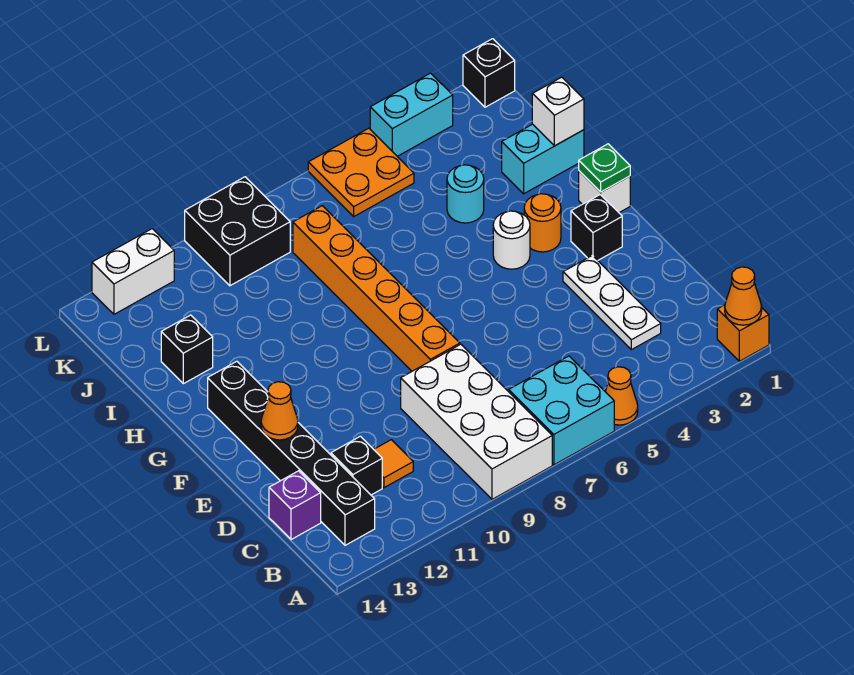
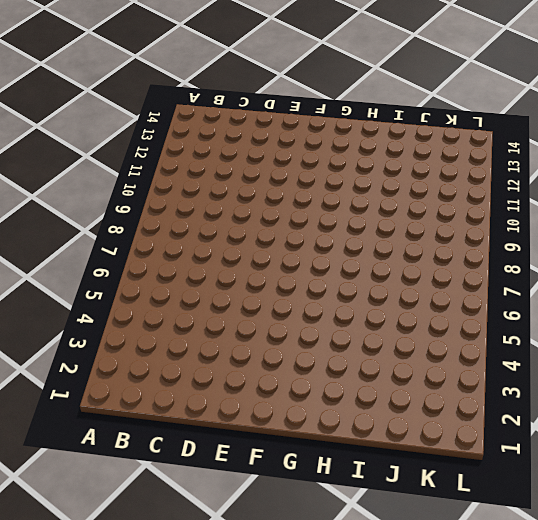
none -> orange 1x1 brick [717,305,769,361]
none -> orange 1x1 cone [605,367,638,425]
none -> cyan 2x2 brick [509,356,614,465]

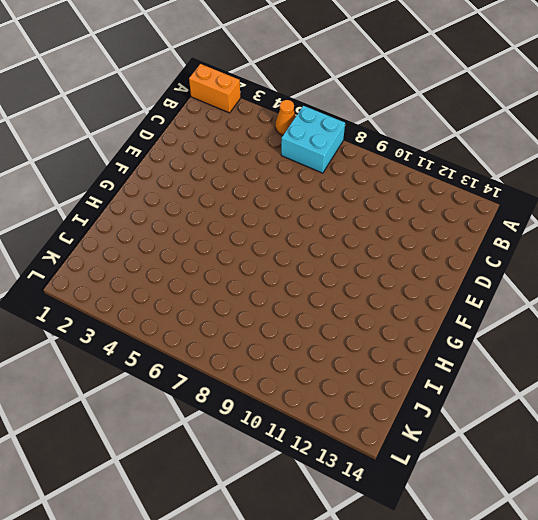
orange 1x2 brick [189,64,240,113] -> orange 1x1 brick [717,305,769,361]
none -> white 2x4 brick [401,344,552,499]
none -> black 1x6 brick [208,361,375,545]
none -> white 1x3 plate [563,255,661,350]

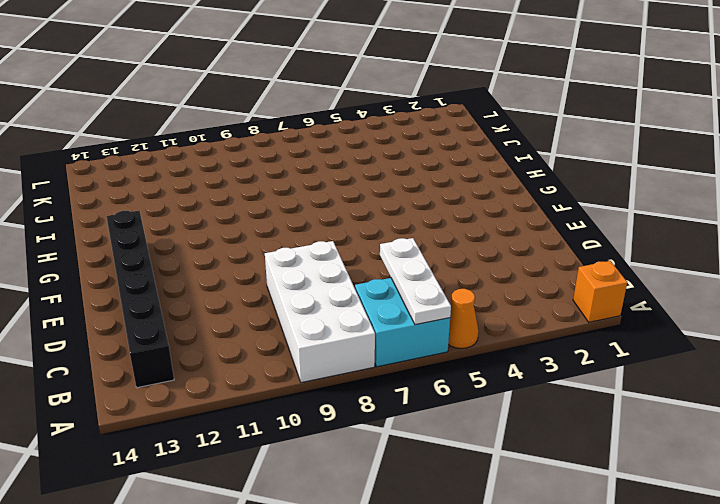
white 1x3 plate [380,238,451,325] -> white 1x3 plate moved to [563,255,661,350]
none -> orange 1x1 tile [374,440,413,488]
none -> black 1x1 brick [331,436,382,495]
none -> purple 1x1 brick [269,471,321,540]

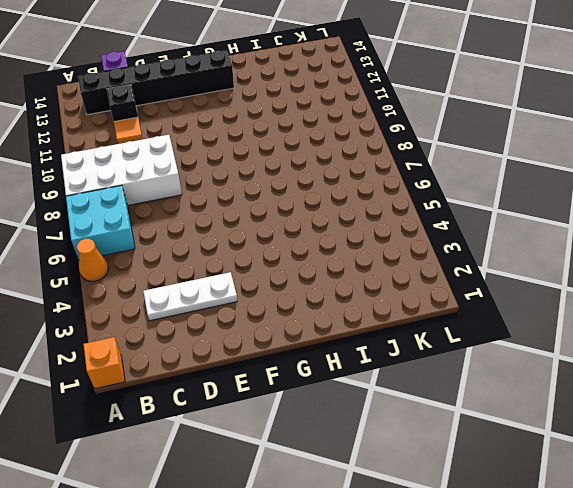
none -> orange 1x6 brick [293,206,460,371]
none -> black 1x1 brick [571,195,622,260]
none -> white 1x1 brick [579,171,630,212]

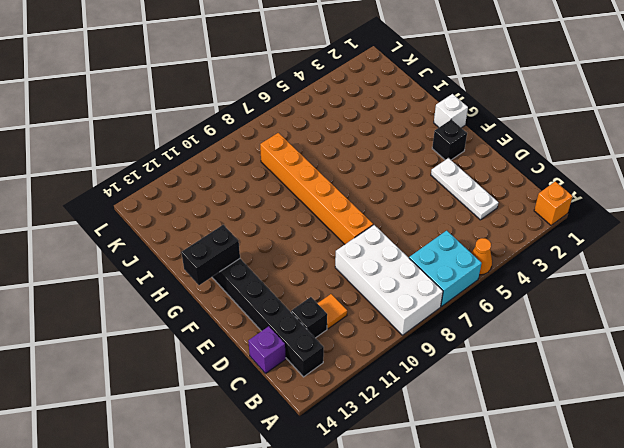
black 1x2 brick [181,225,240,285] -> none
none -> orange 1x1 round brick [524,194,561,252]
none -> white 1x1 round brick [493,211,530,269]
none -> cyan 1x2 brick [502,124,584,194]

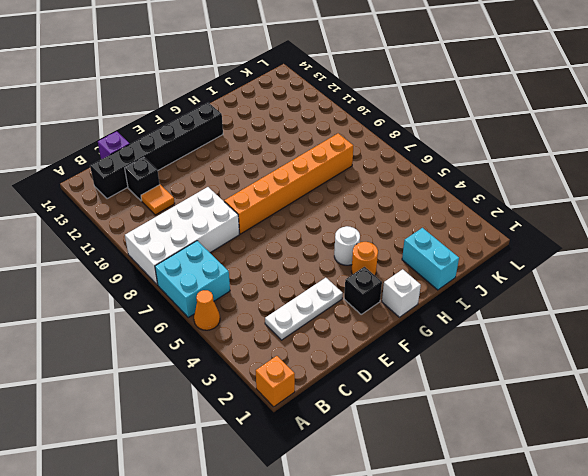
none -> cyan 1x1 round brick [447,165,484,223]
none -> black 1x1 brick [161,315,213,384]
none -> orange 2x2 plate [308,128,414,216]

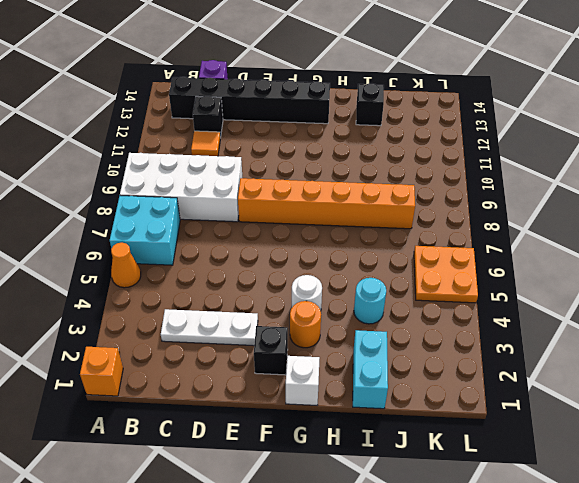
none -> black 2x2 brick [185,177,290,286]
none -> black 1x1 brick [463,39,515,107]
none -> cyan 1x2 brick [370,73,453,156]

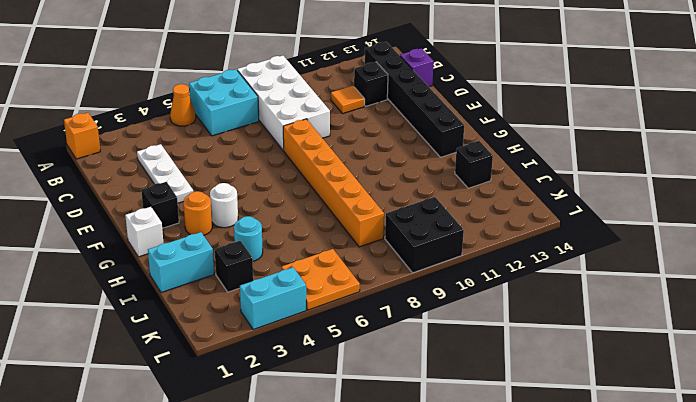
black 1x1 brick [215,241,253,292] -> black 1x1 brick moved to [463,39,515,107]
none -> white 1x2 brick [92,229,174,314]
none -> orange 1x1 cone [725,267,762,325]
none -> orange 1x1 cone [261,382,298,440]

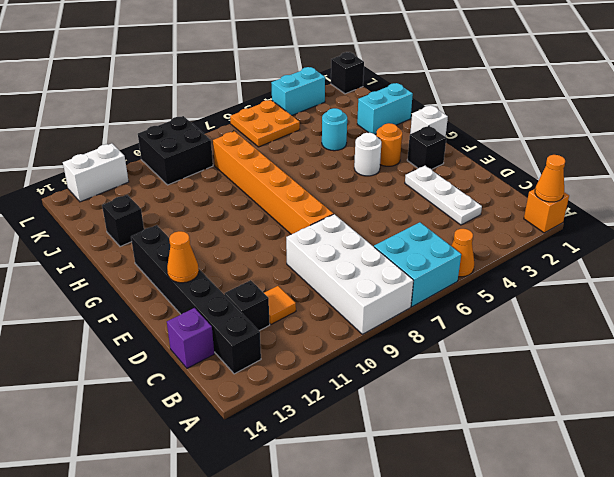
none -> green 1x1 plate [579,144,630,192]
none -> white 1x1 brick [532,77,584,146]

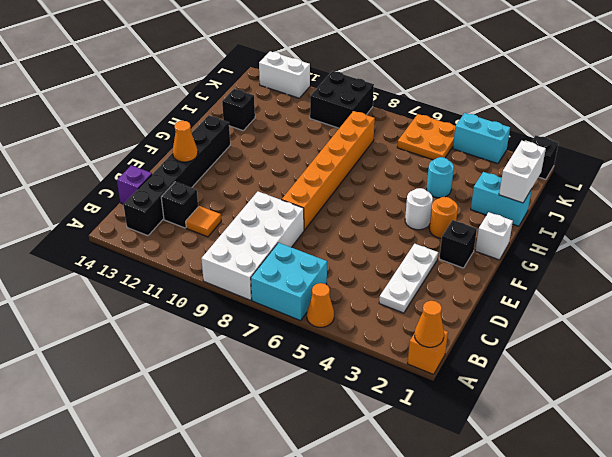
white 1x2 brick [499,141,546,203] -> white 1x1 brick [532,77,584,146]
none -> green 1x1 plate [579,144,630,192]

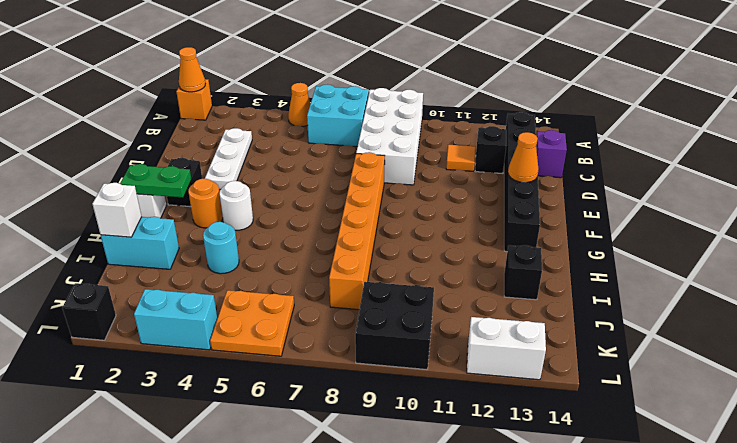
green 1x2 plate [120,164,191,197] -> green 1x1 plate [579,144,630,192]

